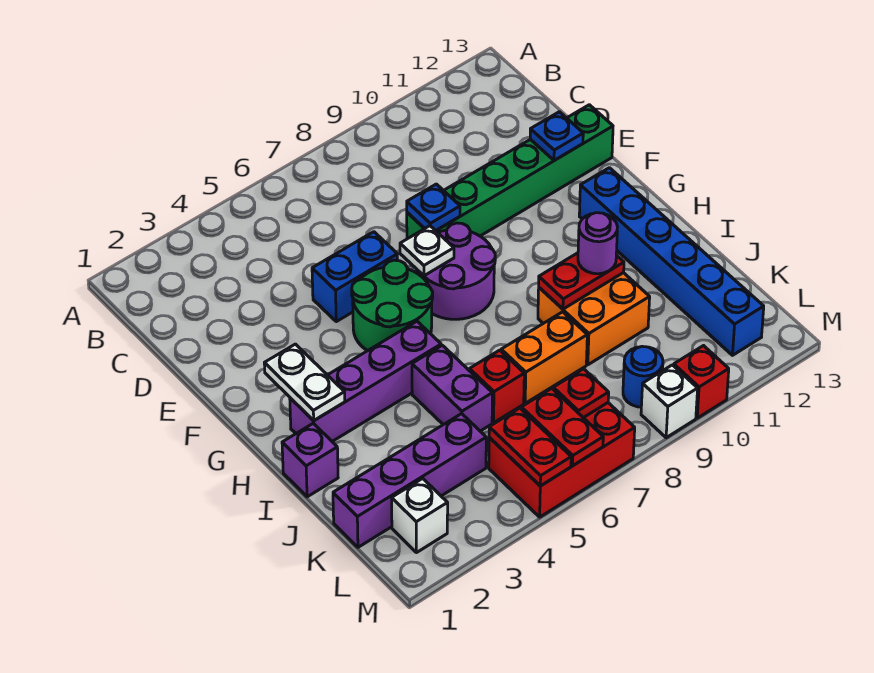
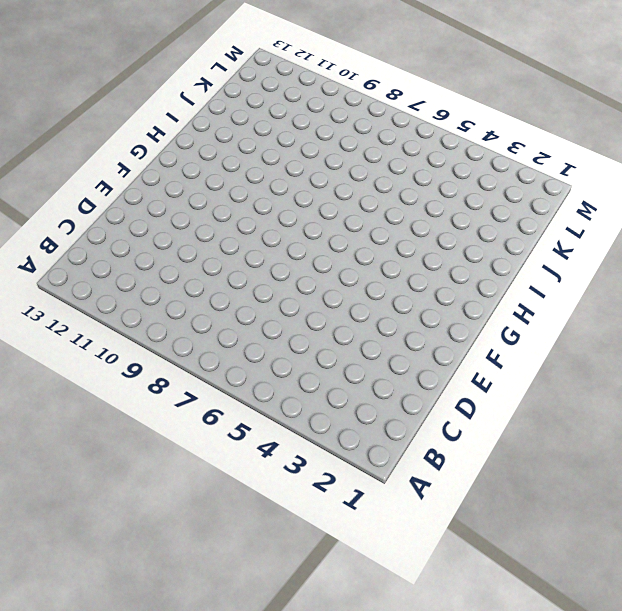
none -> blue 1x2 brick [312,232,398,322]
none -> green 1x6 brick [407,105,613,239]
none -> green 2x2 round brick [352,260,433,351]

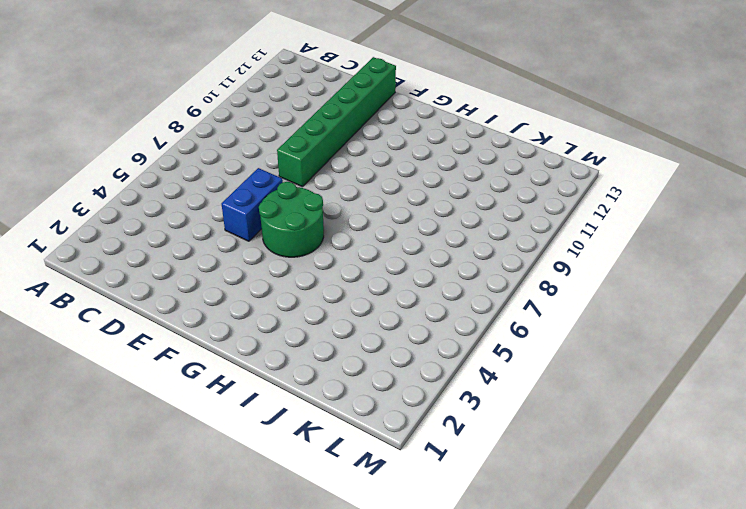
none -> purple 2x2 round brick [416,223,495,319]
none -> blue 1x6 brick [579,168,764,355]
none -> purple 1x4 brick [290,321,441,441]

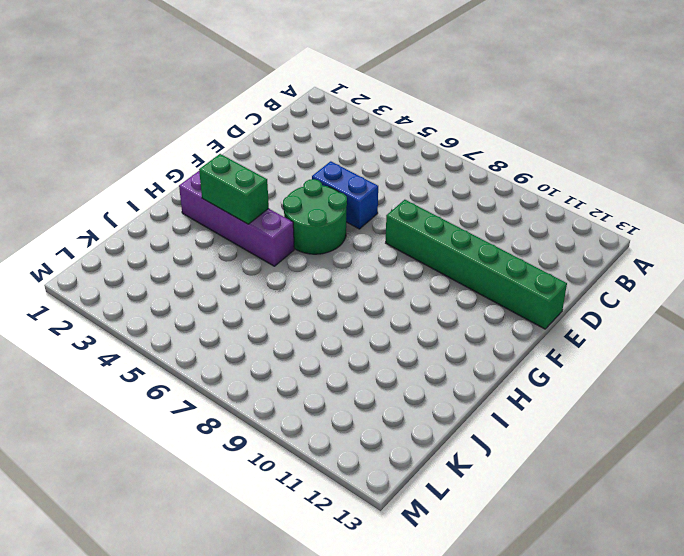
green 1x2 brick [199,154,269,224] -> none
none -> purple 2x2 round brick [416,223,495,319]
none -> blue 1x6 brick [579,168,764,355]
none -> purple 1x1 brick [282,423,338,497]

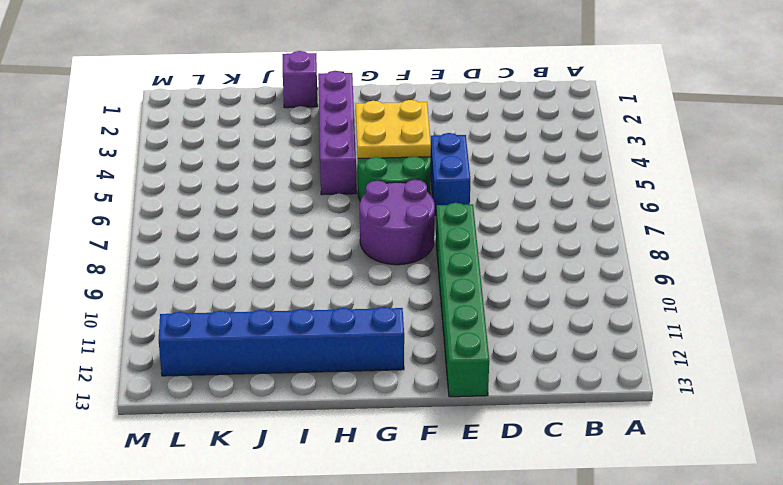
yellow 2x2 plate [356,100,431,158] -> none
none -> purple 1x2 brick [412,345,492,431]
none -> orange 2x2 brick [538,273,650,365]
none -> red 1x1 brick [469,350,524,423]

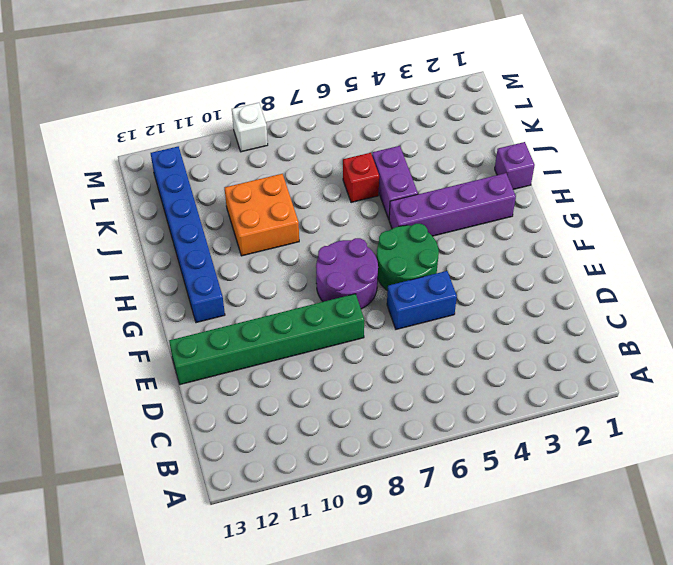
none -> orange 1x2 brick [501,312,587,403]
none -> purple 1x4 brick [333,414,486,547]
none -> white 1x1 brick [392,478,448,553]

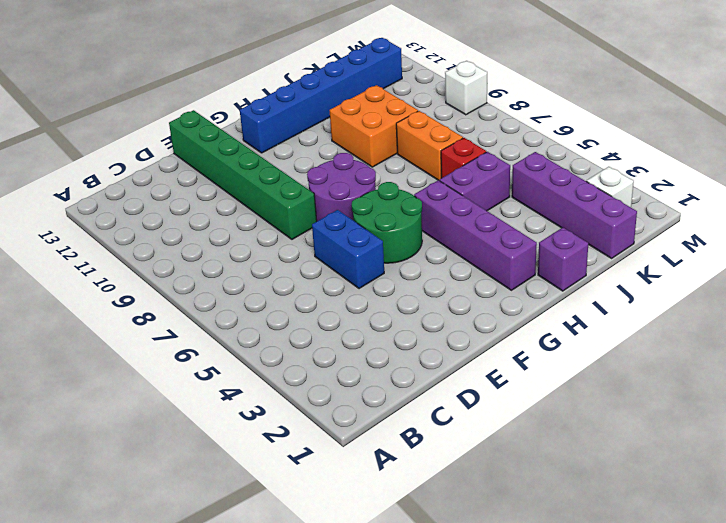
none -> red 2x3 brick [489,403,635,517]
none -> blue 1x1 round brick [623,346,663,407]
none -> red 1x1 brick [674,346,729,418]

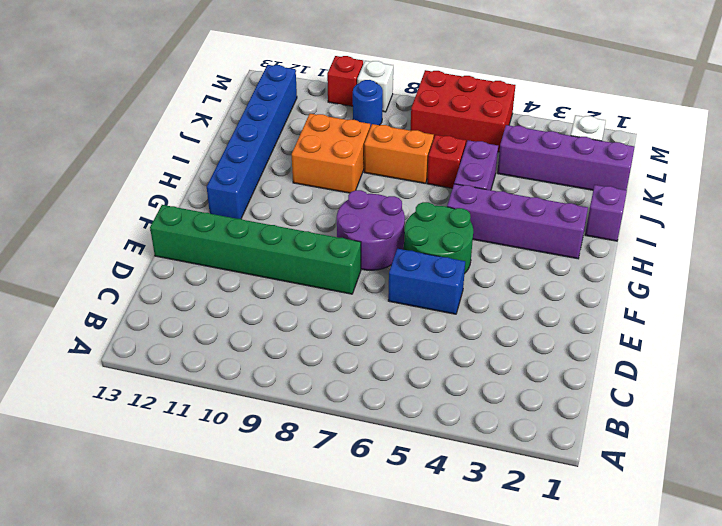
none -> blue 1x1 plate [407,184,460,231]
none -> blue 1x1 plate [530,112,583,160]
none -> white 1x1 plate [400,226,454,276]

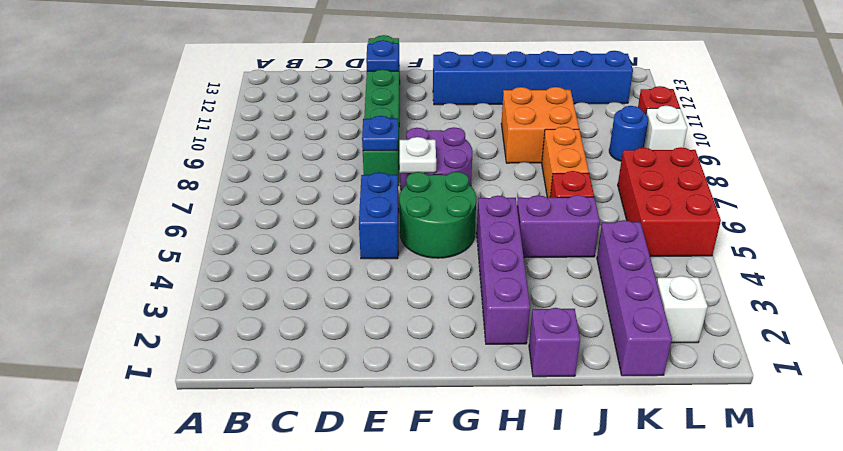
none -> white 1x2 plate [264,344,345,421]
none -> red 1x2 plate [539,253,624,309]
none -> red 1x2 plate [489,408,571,486]

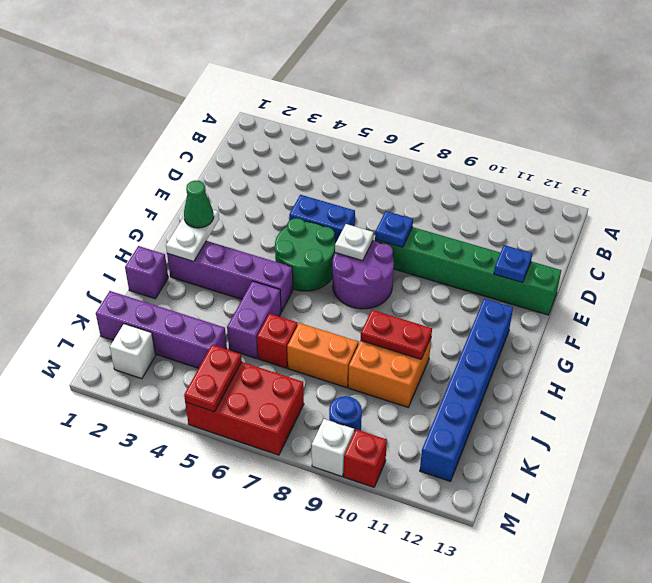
green 1x1 cone [184,180,214,228] -> none
none -> red 1x2 plate [521,388,603,466]
none -> red 1x1 plate [553,369,609,418]
none -> purple 1x1 round brick [578,213,617,274]

